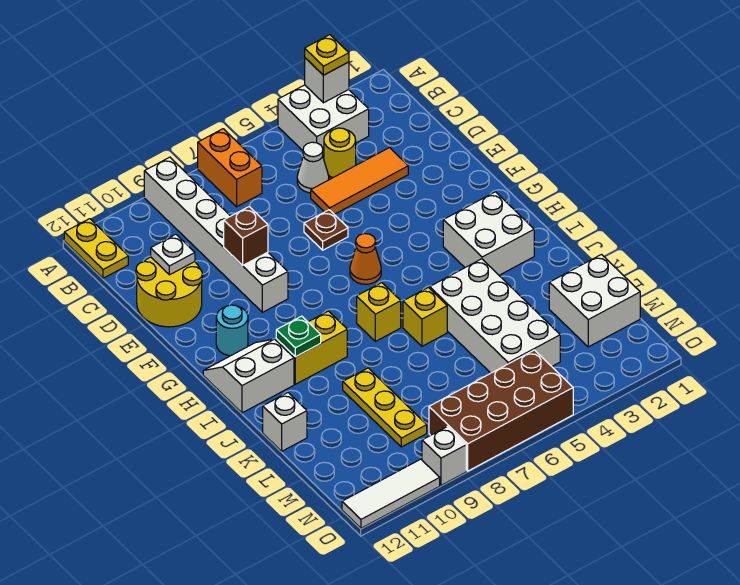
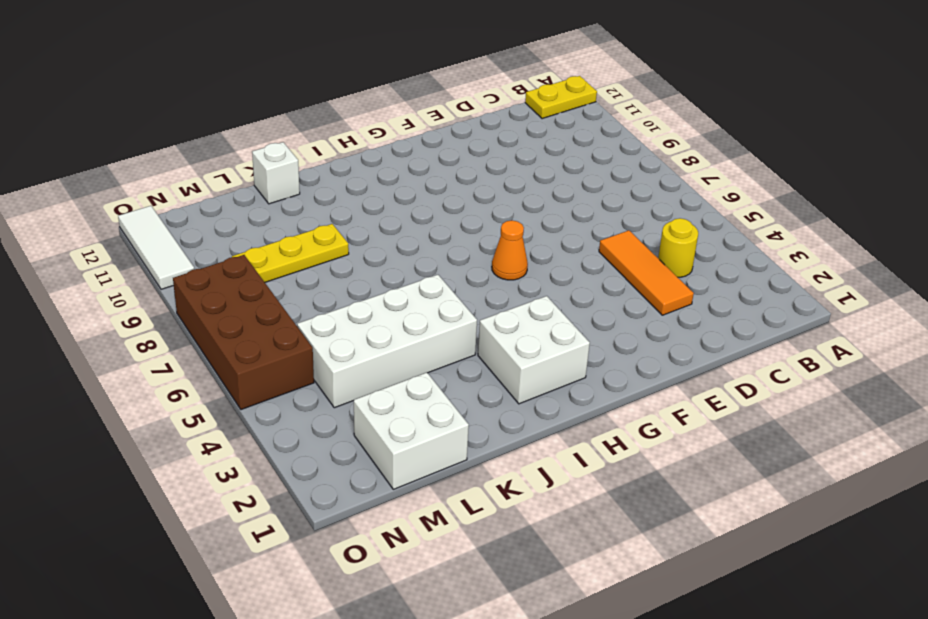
none -> white 2x2 brick [278,85,369,159]
none -> orange 1x2 brick [198,129,262,207]
none -> white 1x6 brick [144,157,288,312]

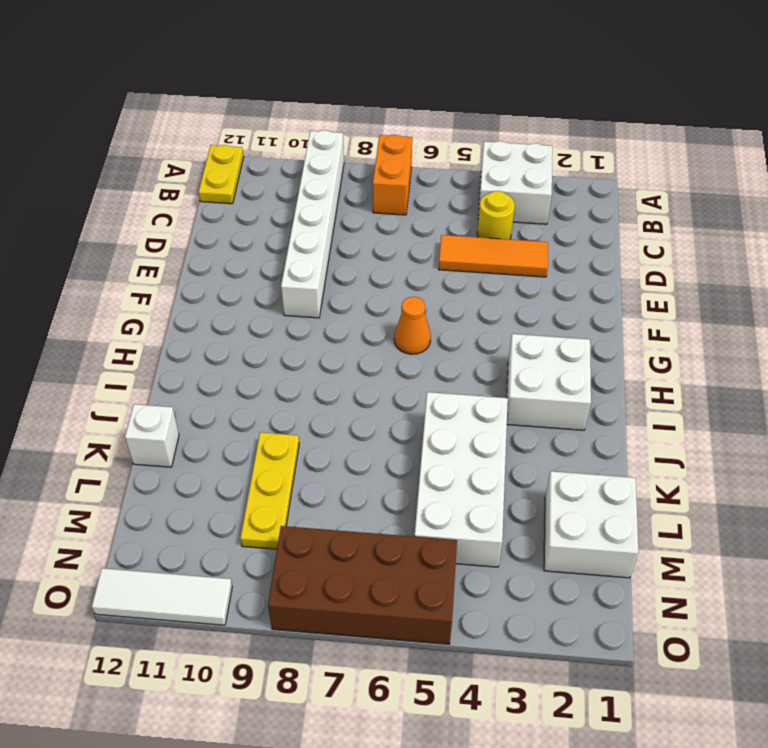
none -> white 1x1 cone [297,142,329,193]
none -> yellow 2x2 round brick [136,257,202,327]
none -> brown 1x1 plate [304,210,348,250]

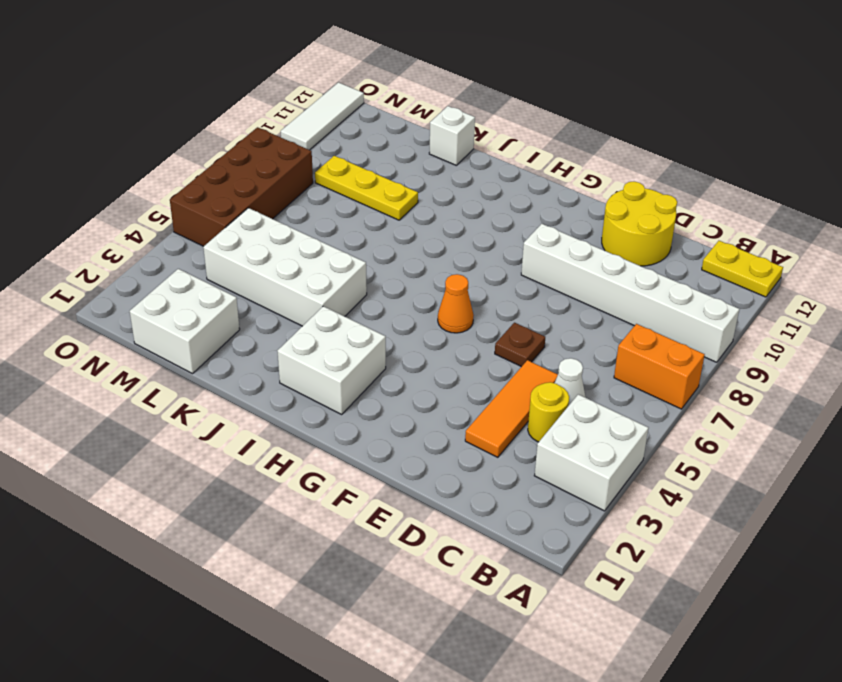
none -> cyan 1x1 round brick [216,305,248,356]
none -> white 2x2 slope [203,339,294,413]
none -> yellow 1x1 brick [357,283,401,341]

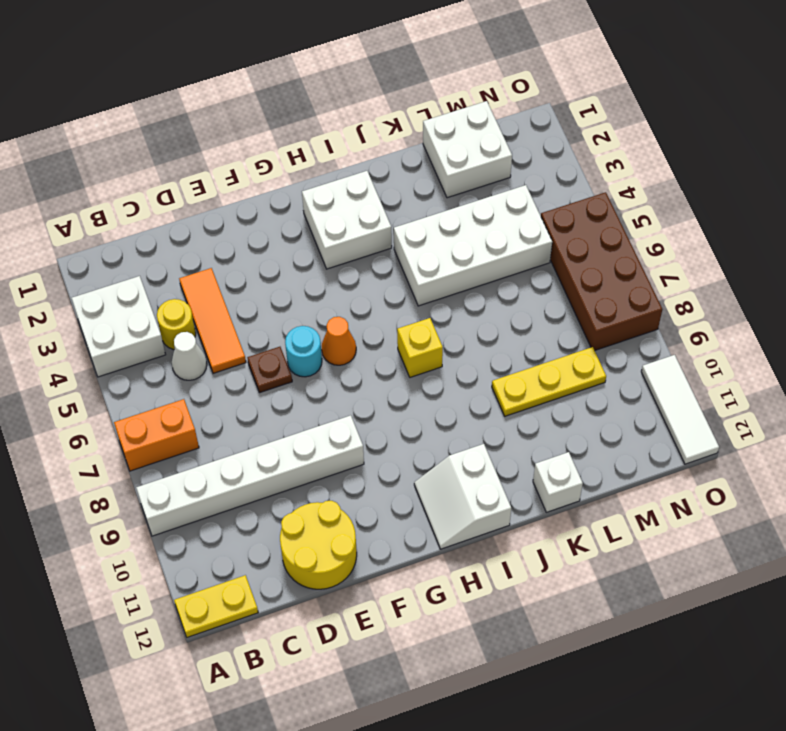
cyan 1x1 round brick [285,326,322,377] -> cyan 1x1 round brick moved to [216,305,248,356]
none -> yellow 1x2 brick [276,311,347,384]
none -> yellow 1x1 brick [403,287,447,346]
none -> white 1x1 brick [422,427,466,485]

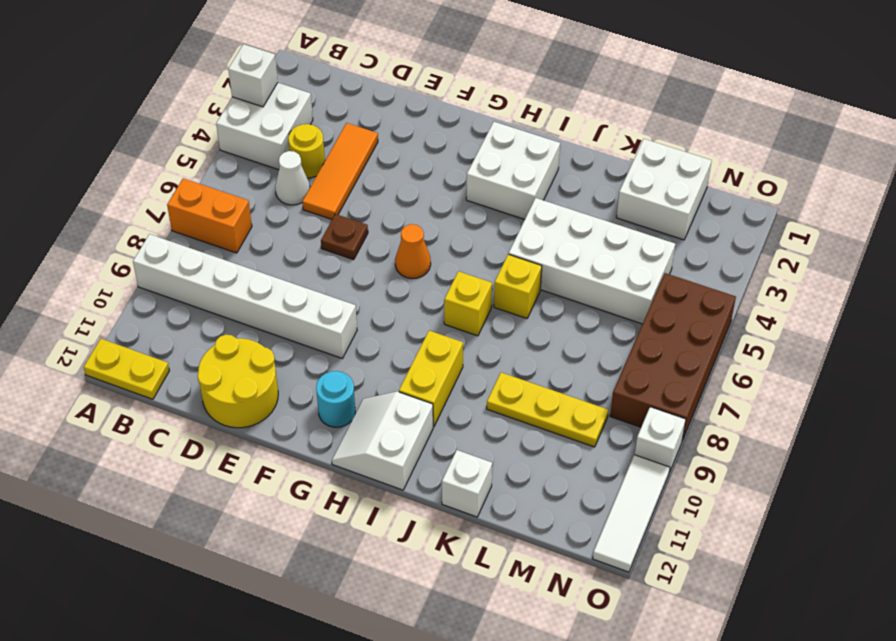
none -> white 1x1 plate [151,234,195,275]
none -> brown 1x1 brick [224,207,268,266]
none -> green 1x1 plate [276,316,321,357]

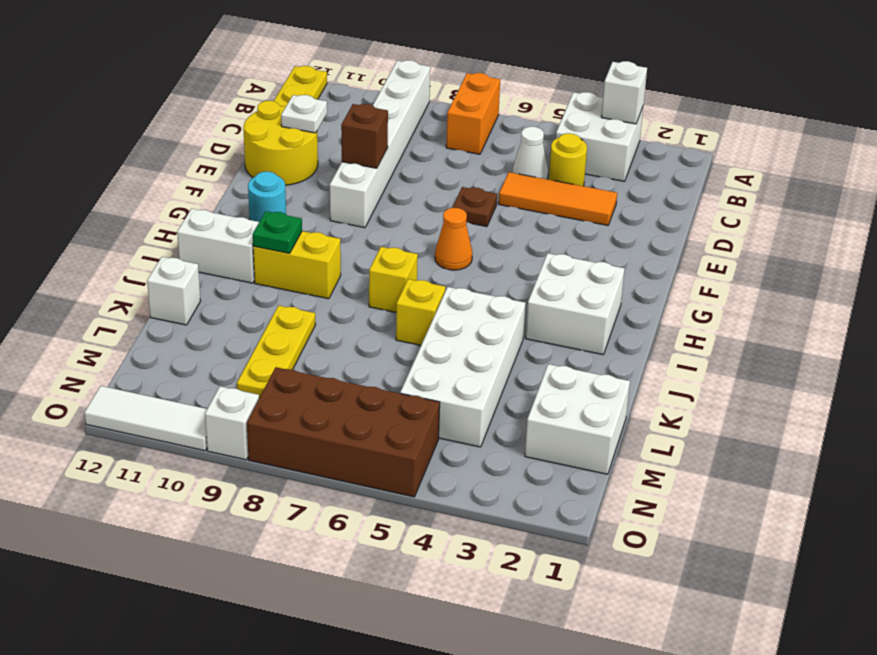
none -> yellow 1x1 plate [305,35,349,75]

